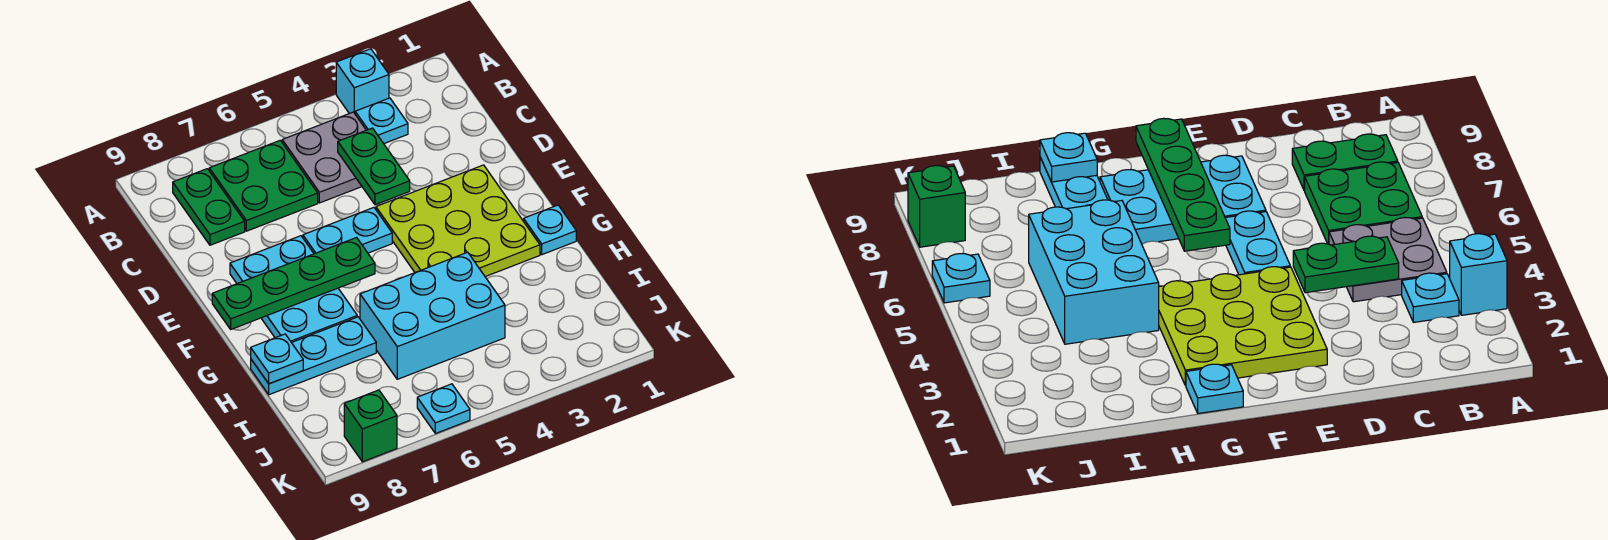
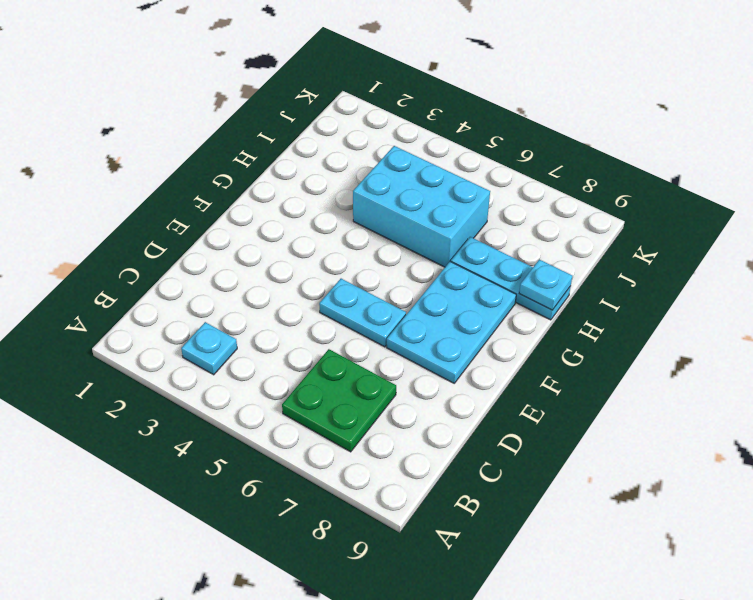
none -> cyan 1x1 brick [336,49,389,114]
none -> grey 2x2 plate [282,112,366,203]
none -> green 1x2 plate [173,169,245,245]

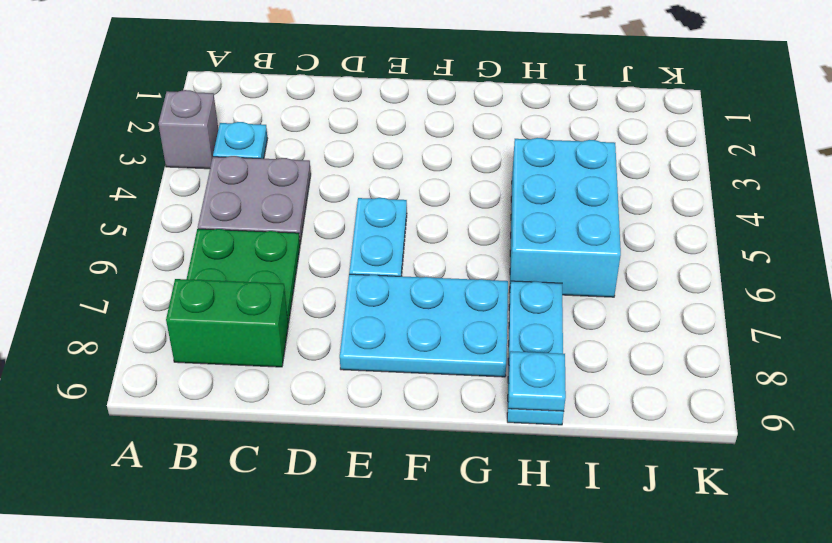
grey 1x1 brick [158,90,218,169] -> cyan 1x1 brick [336,49,389,114]
green 1x2 brick [166,279,288,367] -> green 1x2 plate [173,169,245,245]
none -> lime 3x3 plate [376,165,540,277]
none -> cyan 1x1 plate [524,205,576,255]
none -> cyan 1x1 plate [417,384,470,434]

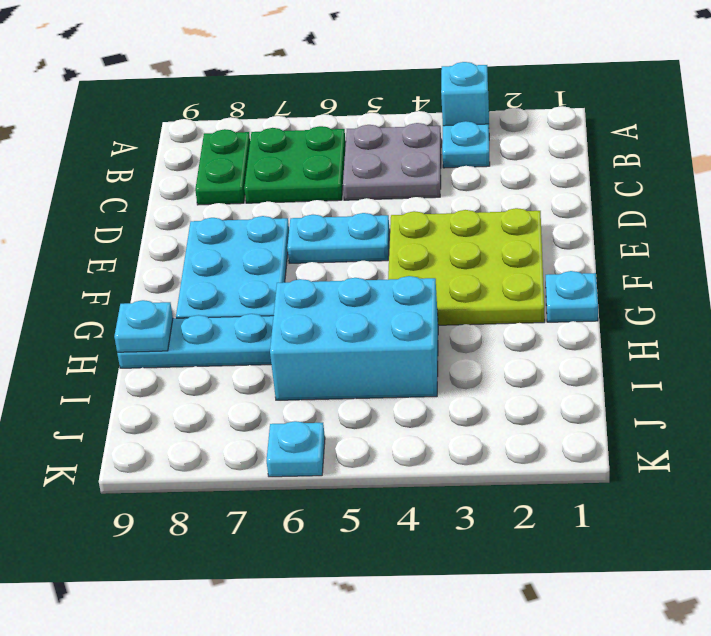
none -> green 1x1 brick [344,390,397,462]
none -> green 1x2 plate [338,128,410,205]
none -> green 1x4 plate [212,238,375,329]

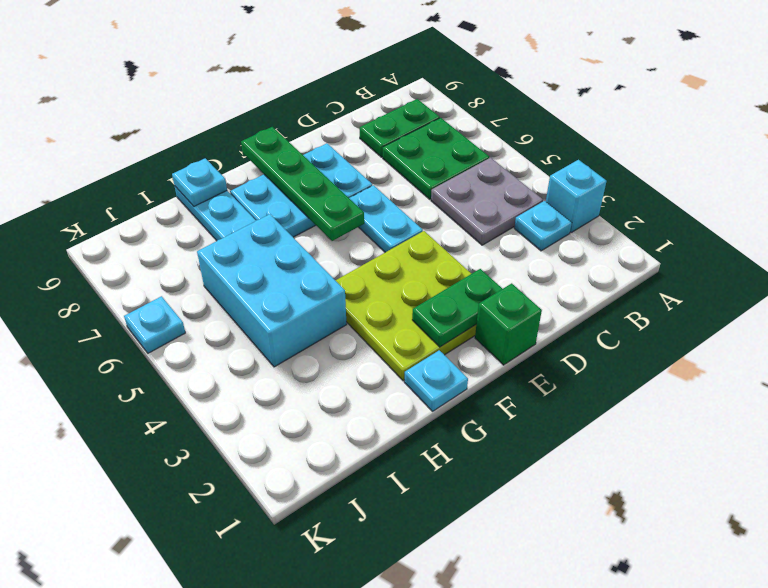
green 1x1 brick [475,283,542,365] -> green 1x1 brick moved to [344,390,397,462]
green 1x2 plate [412,269,502,347] -> green 1x2 plate moved to [338,128,410,205]

